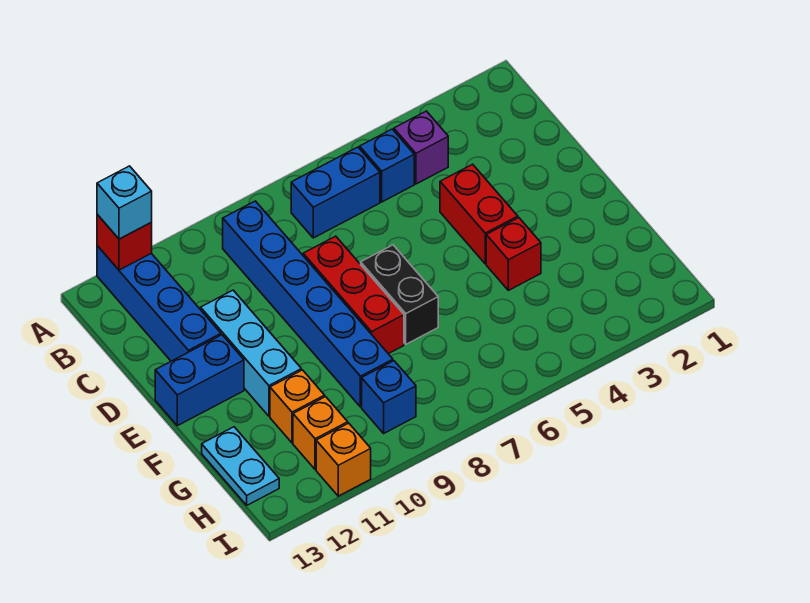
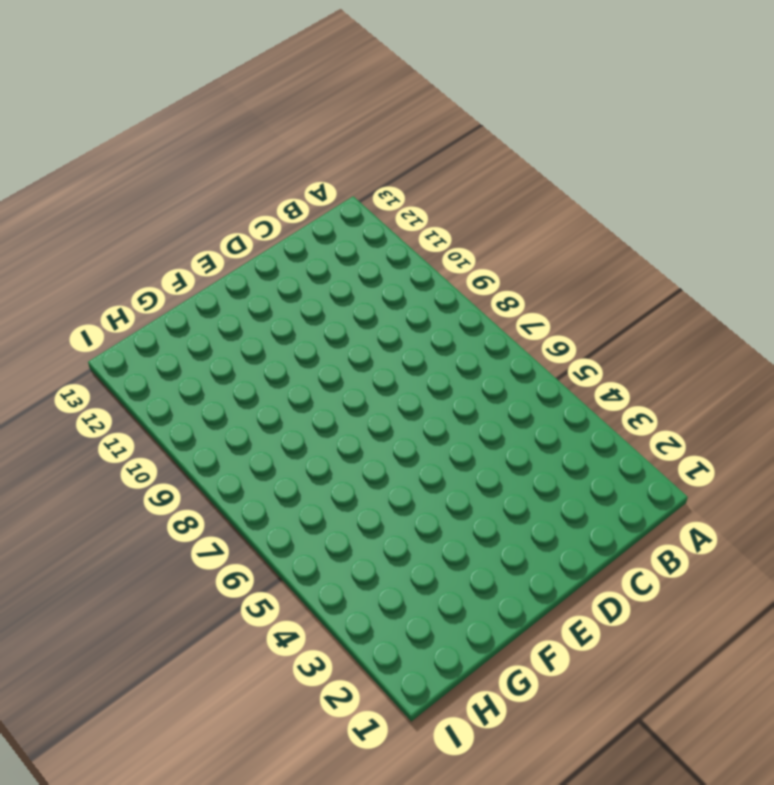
none -> blue 1x4 brick [97,246,221,361]
none -> purple 1x1 brick [394,111,448,184]
none -> blue 1x1 brick [360,129,414,202]

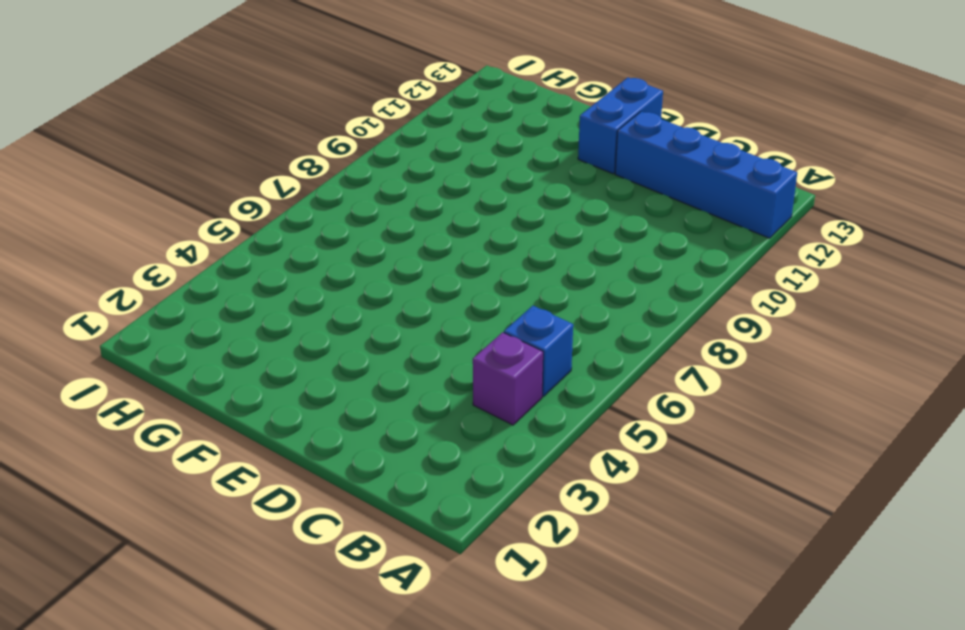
none -> blue 1x2 brick [291,147,380,238]
none -> blue 1x6 brick [223,201,393,407]
none -> red 1x2 brick [440,164,518,264]

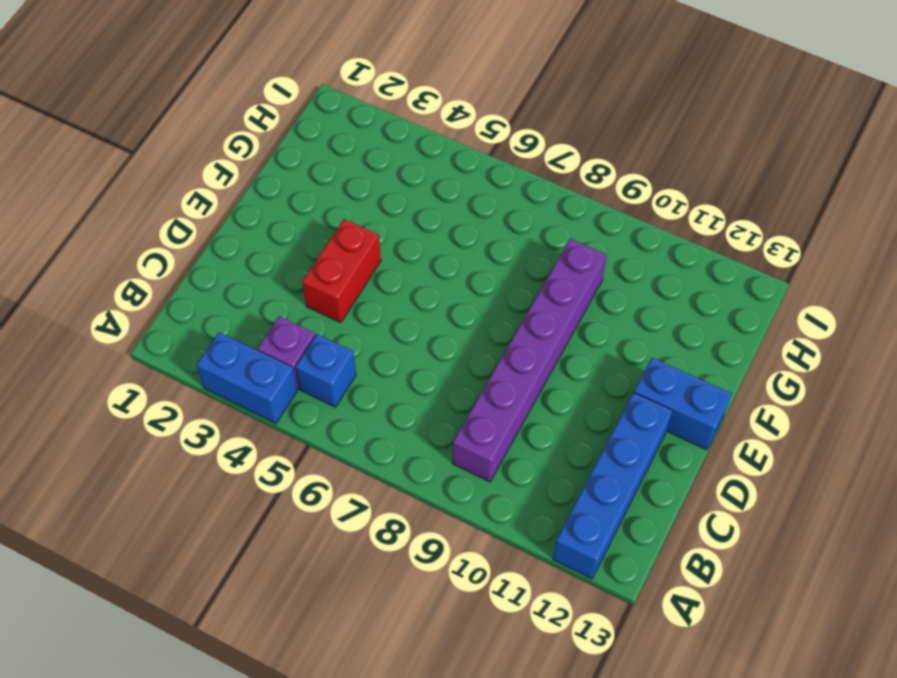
blue 1x2 brick [197,332,297,424] -> blue 1x2 brick moved to [291,147,380,238]
purple 1x6 brick [453,239,607,482] -> blue 1x6 brick [223,201,393,407]
none -> red 1x3 brick [303,236,404,354]
none -> cyan 1x3 brick [201,290,301,416]
none -> black 1x2 brick [361,245,438,344]

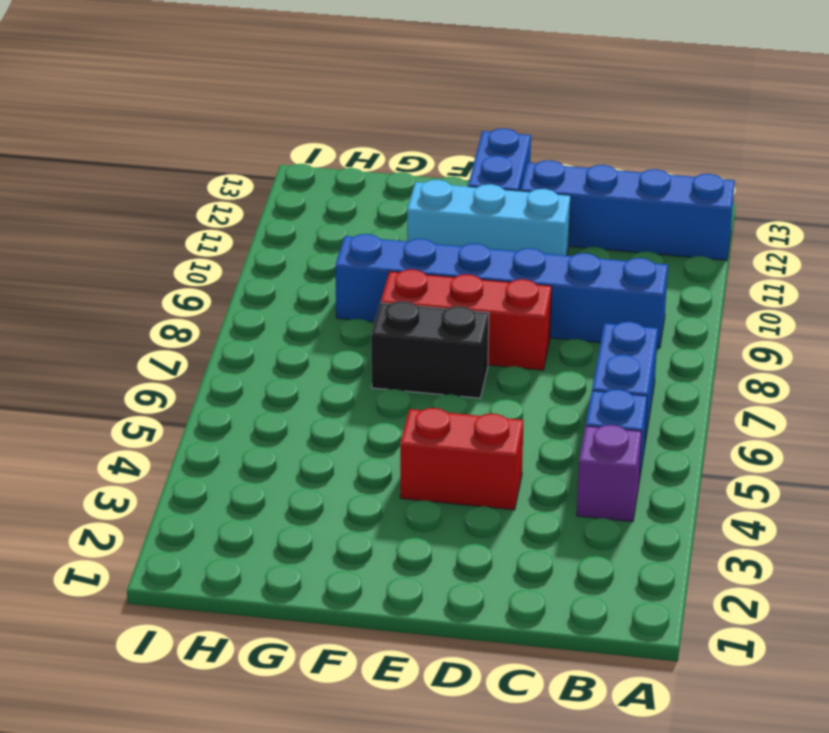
none -> red 1x1 brick [486,218,541,290]
none -> orange 1x1 brick [270,370,325,443]
none -> cyan 1x2 plate [202,427,279,505]

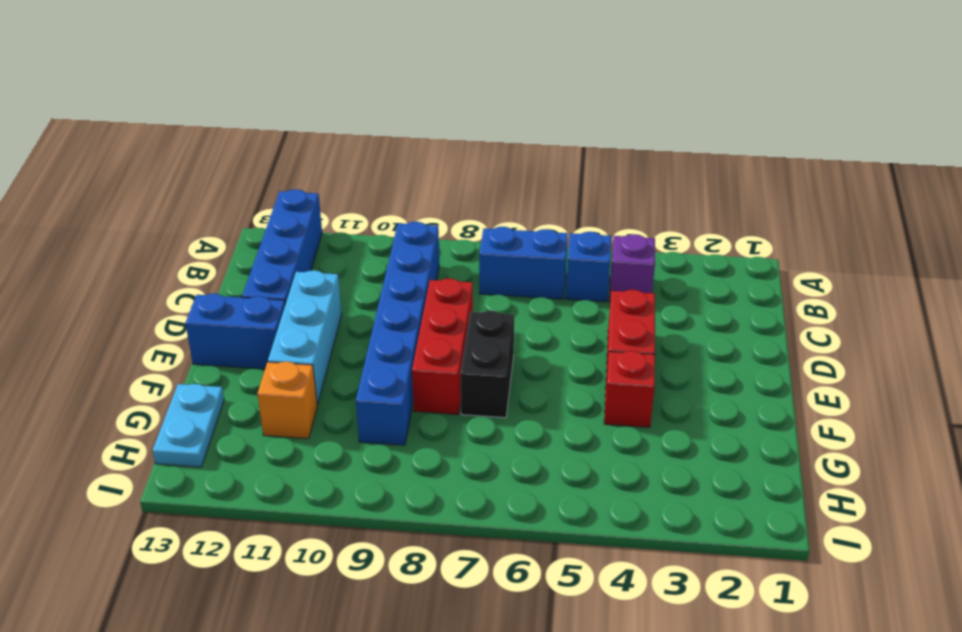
none -> blue 1x1 brick [362,361,416,433]
none -> orange 1x1 brick [293,397,348,470]
none -> orange 1x1 brick [316,423,371,496]

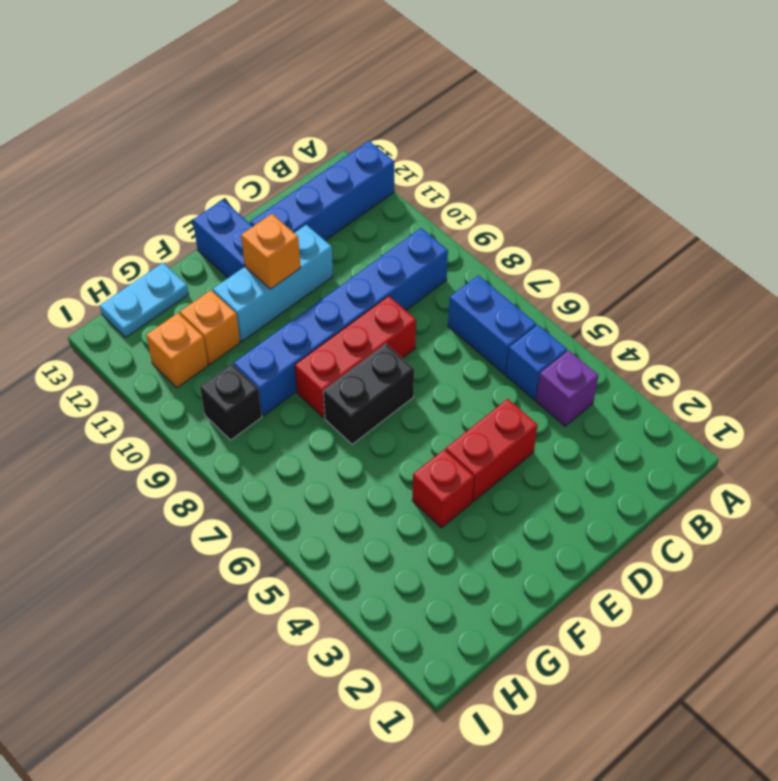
orange 1x1 brick [241,214,301,289] -> orange 1x1 brick moved to [316,423,371,496]
black 1x1 brick [200,364,262,440] -> blue 1x1 brick [362,361,416,433]
none -> red 1x1 brick [97,214,152,270]
none -> cyan 1x1 brick [97,166,152,239]

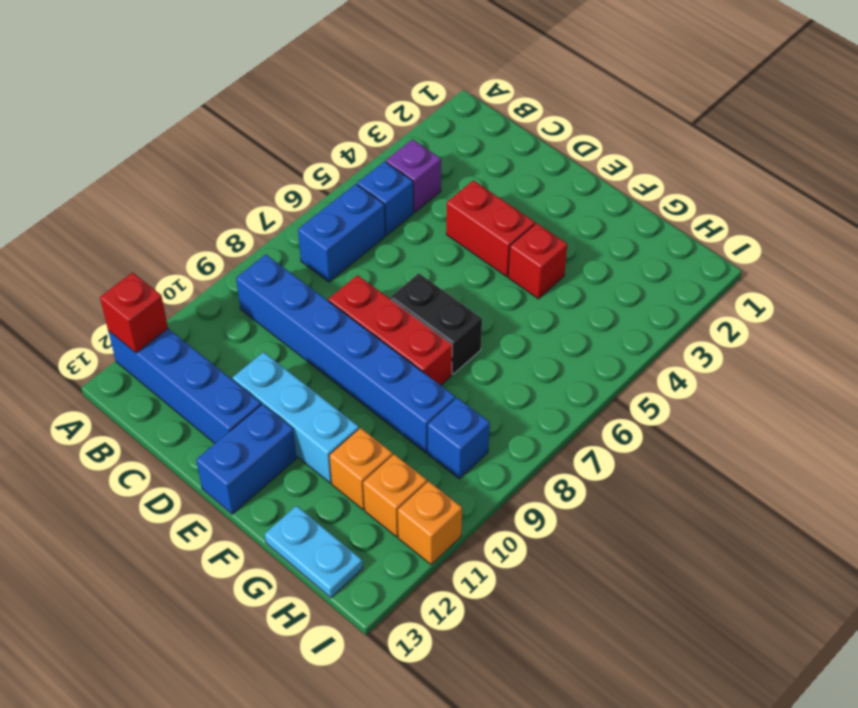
none -> cyan 1x1 brick [97,166,152,239]

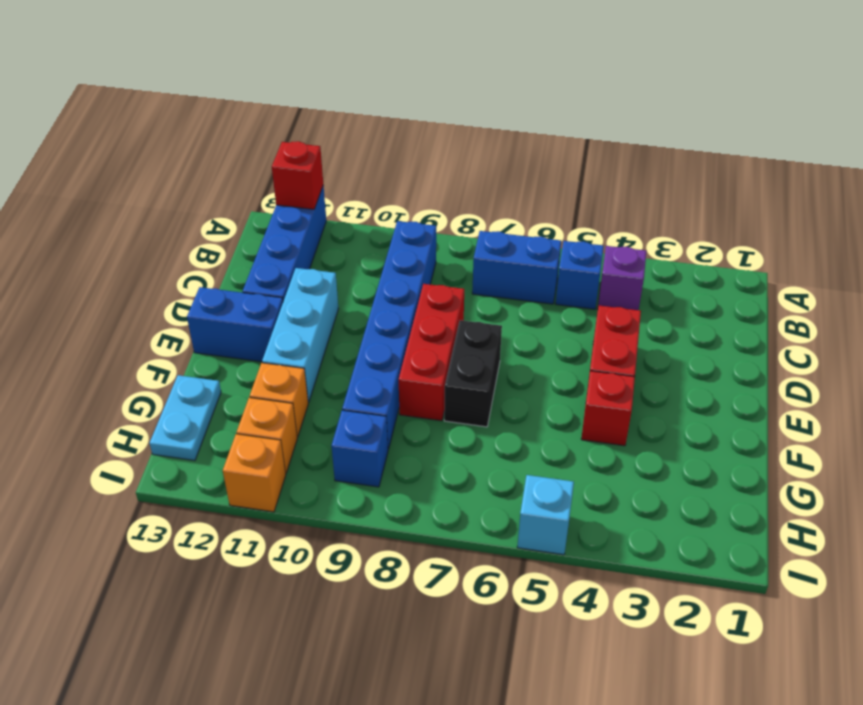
cyan 1x1 brick [517,475,574,555] -> cyan 1x1 brick moved to [97,166,152,239]

